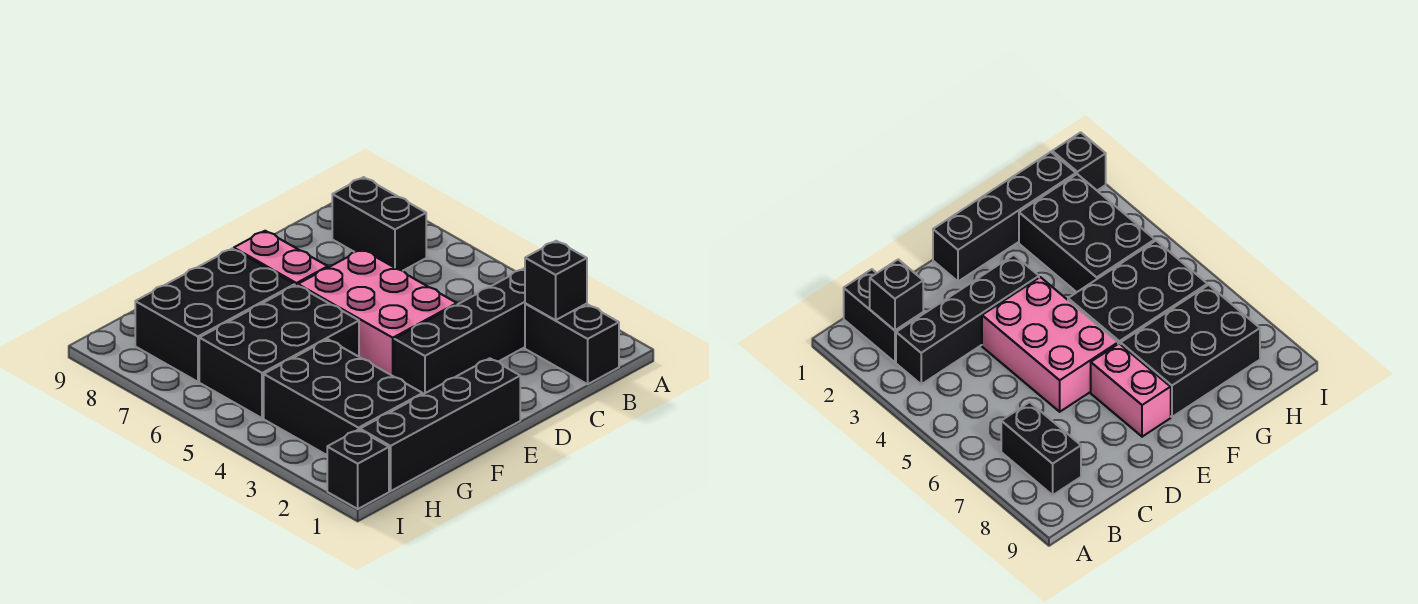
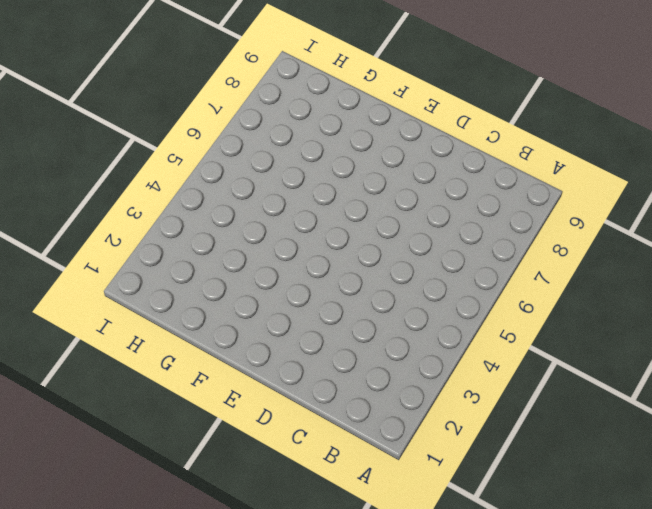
none -> black 1x2 brick [525,303,619,384]
none -> black 1x4 brick [394,268,525,394]

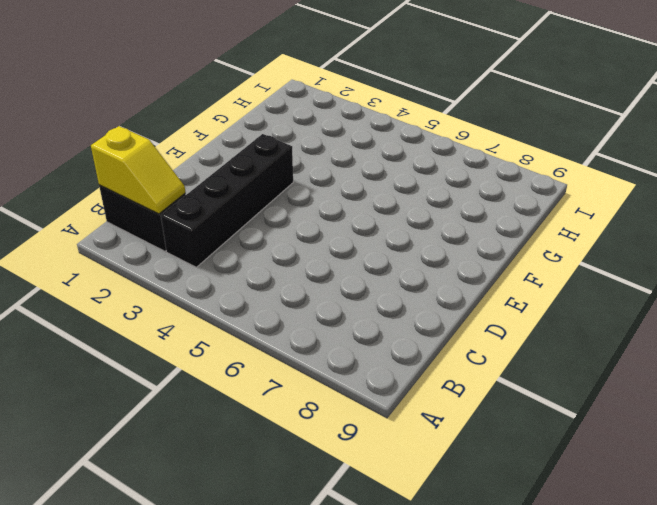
yellow 1x2 slope [91,126,186,214] -> black 1x1 brick [525,241,587,320]
none -> black 1x2 brick [332,177,426,271]
none -> pink 2x3 brick [298,249,457,376]

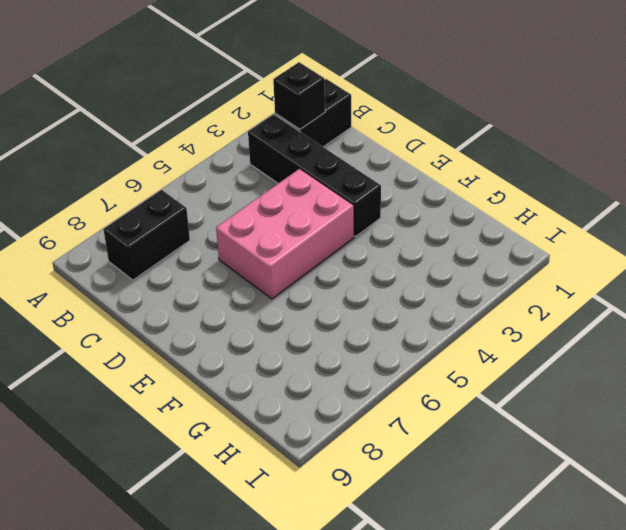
none -> black 1x4 brick [360,358,520,491]
none -> pink 1x2 brick [234,231,328,285]

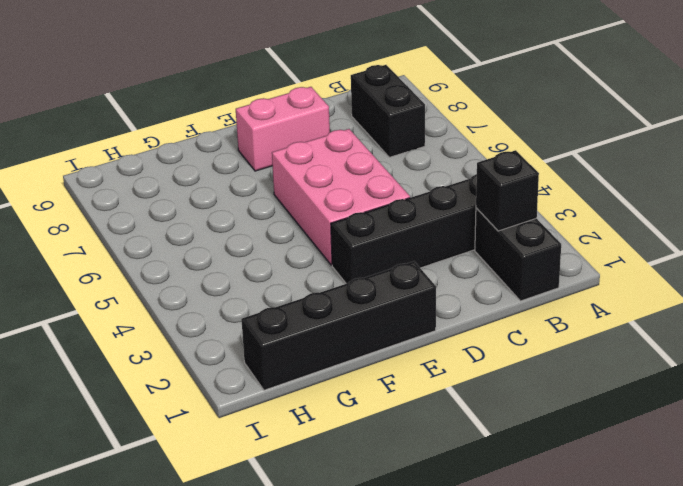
pink 1x2 brick [236,87,330,171] -> pink 1x2 brick turned to [234,231,328,285]
none -> black 2x3 brick [199,285,359,418]
none -> black 2x3 brick [135,249,295,382]

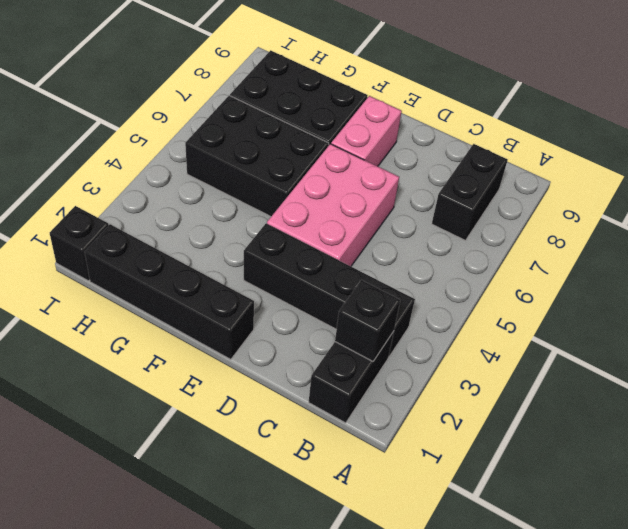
none -> black 2x3 brick [264,339,423,455]

